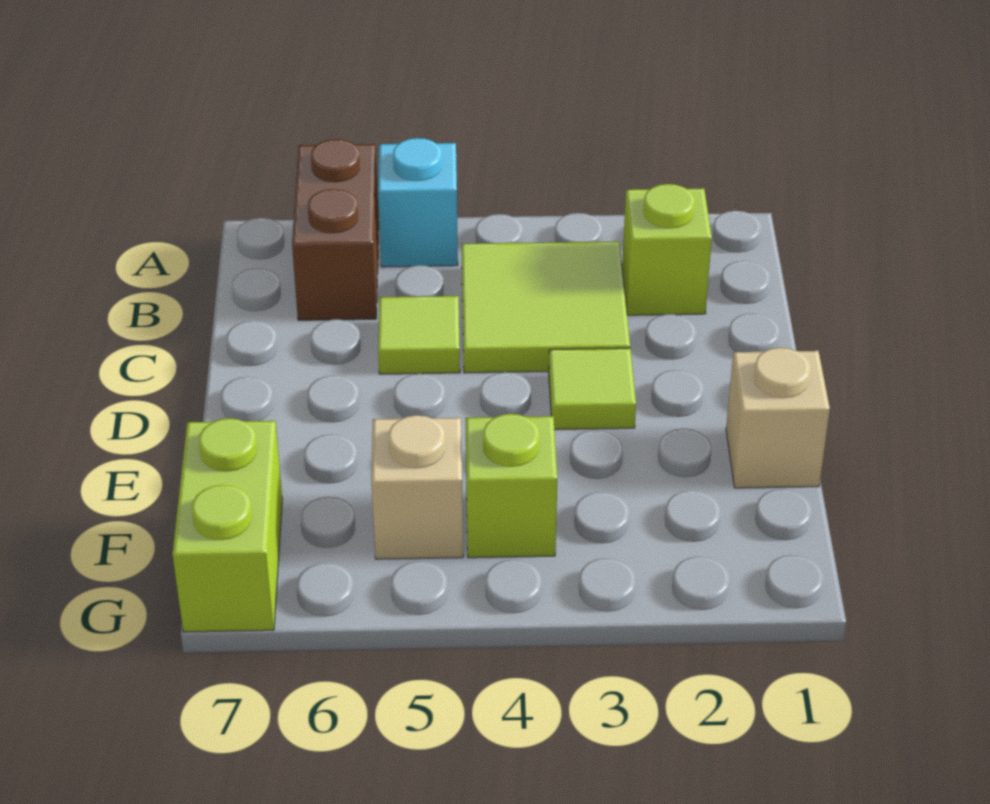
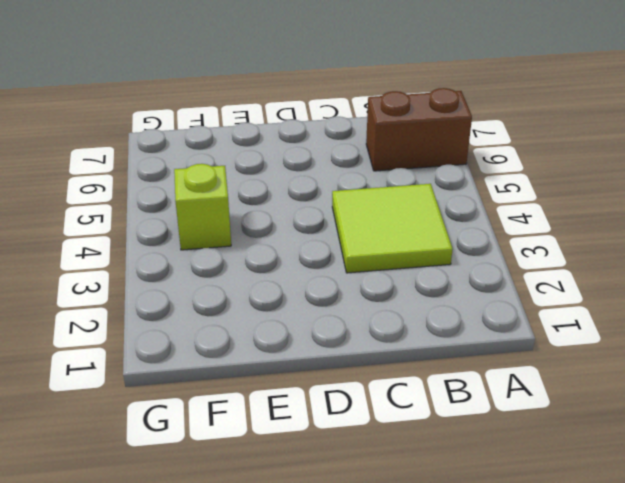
none -> cyan 1x1 brick [378,138,458,267]
none -> lime 1x1 brick [622,184,712,315]

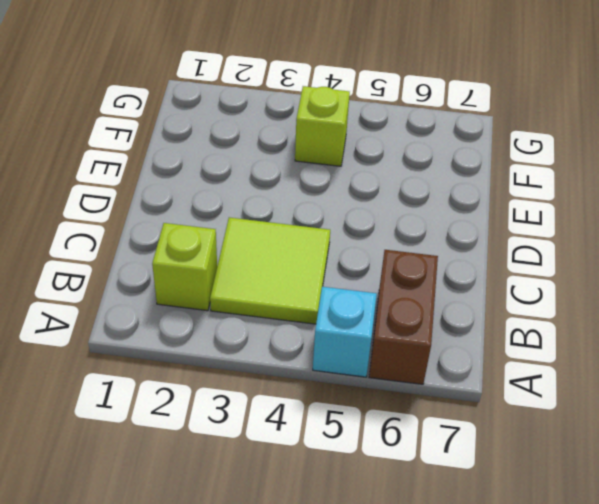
none -> lime 1x1 tile [378,296,460,374]
none -> lime 1x1 tile [549,348,636,430]

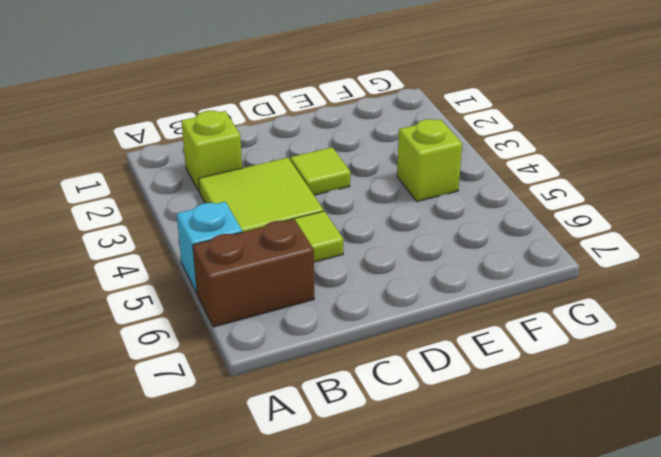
none -> tan 1x1 brick [726,348,830,488]
none -> tan 1x1 brick [371,415,463,559]

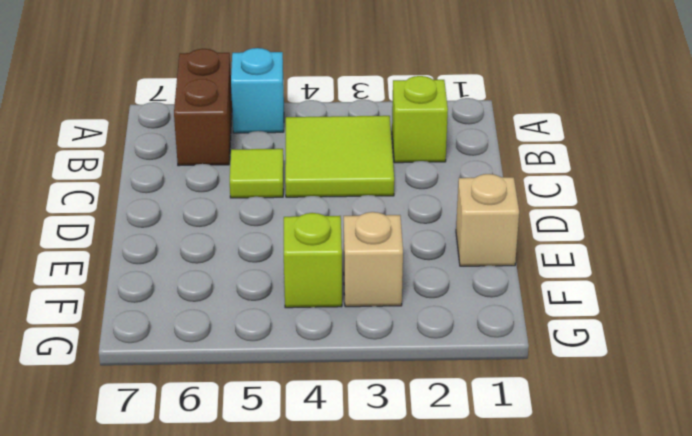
tan 1x1 brick [344,212,403,307] -> tan 1x1 brick moved to [371,415,463,559]
none -> lime 1x1 tile [549,348,636,430]
none -> lime 1x2 brick [172,418,283,632]

